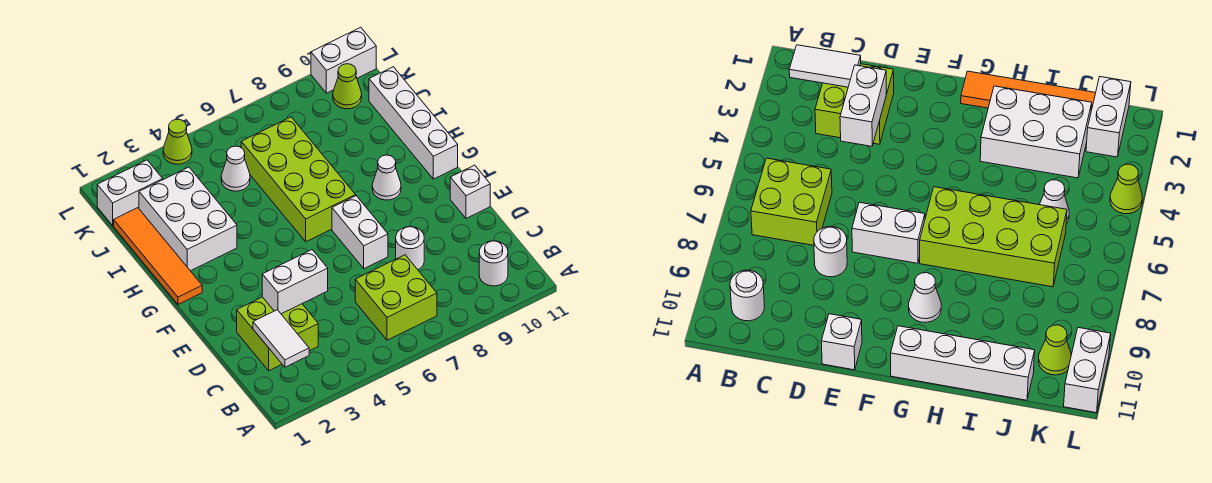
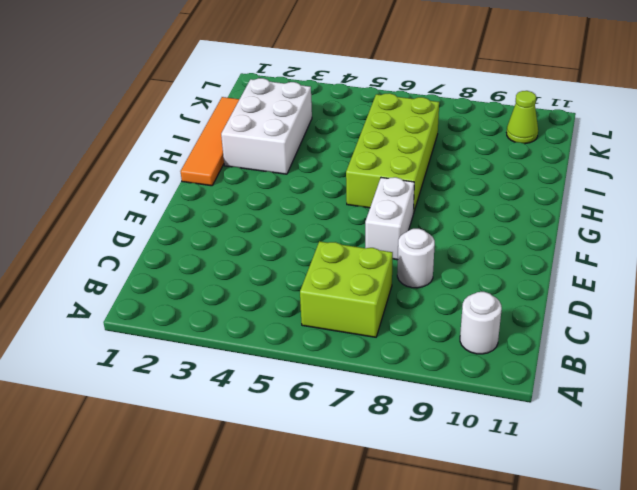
none -> lime 2x2 brick [237,297,318,371]
none -> white 1x1 brick [450,165,490,218]
none -> white 1x1 cone [372,155,401,200]

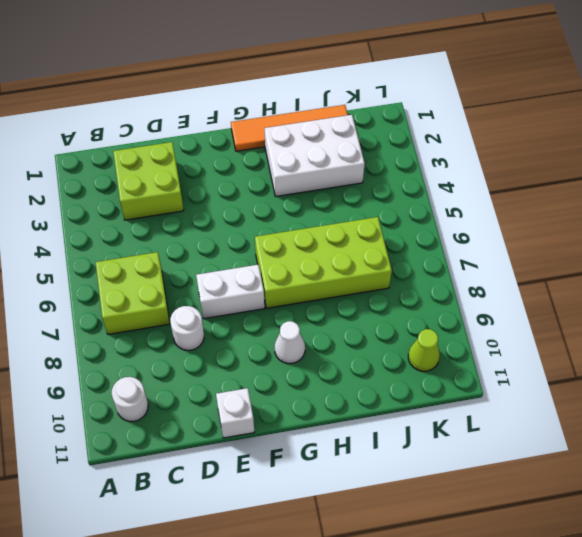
none -> white 1x4 brick [369,67,458,179]
none -> white 1x1 cone [221,146,250,191]
none -> white 1x2 brick [97,160,163,226]

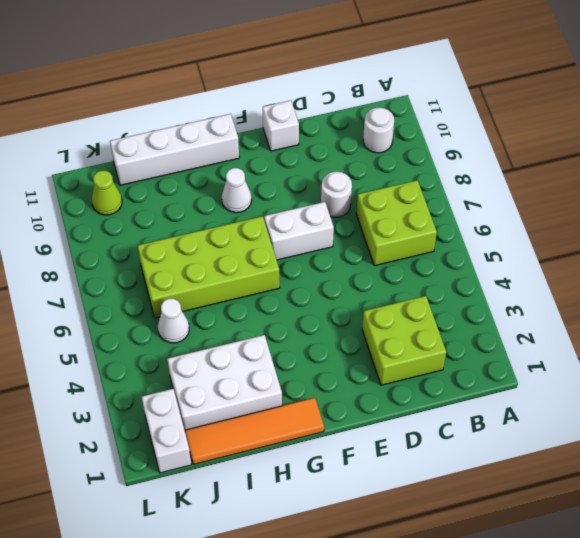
none -> lime 1x1 cone [163,119,192,164]
none -> white 1x2 brick [311,27,376,93]
none -> white 1x2 tile [253,310,309,367]

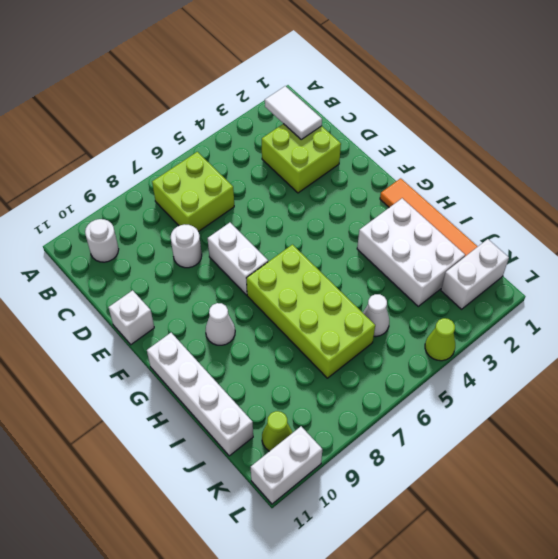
none -> white 1x2 brick [262,250,328,314]

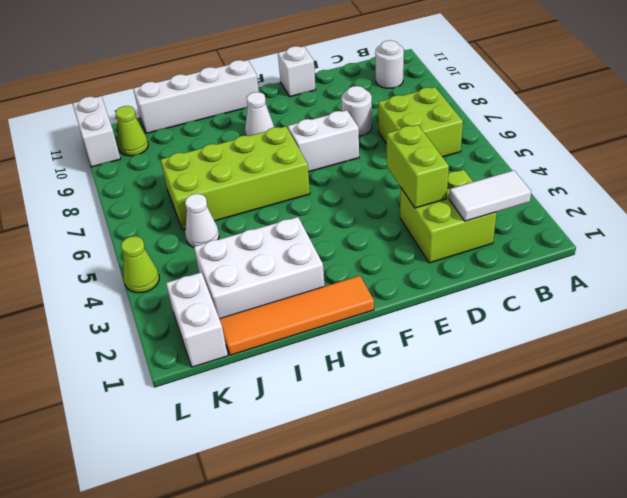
lime 1x2 brick [387,125,449,208] -> white 1x2 brick [262,250,328,314]

